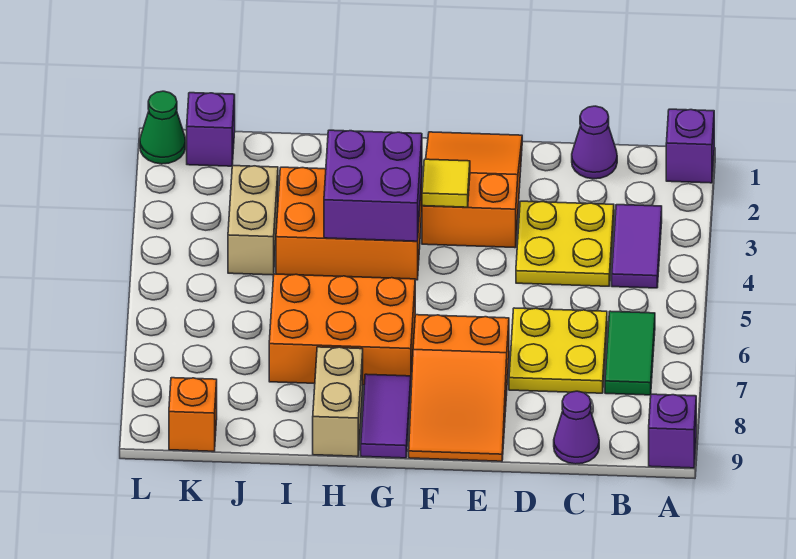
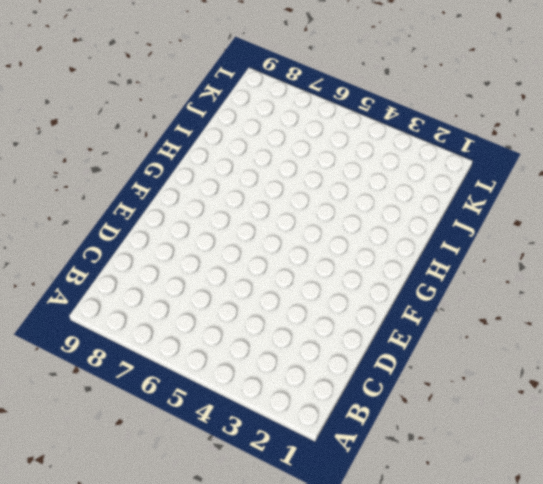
none -> purple 1x1 brick [666,109,714,183]
none -> purple 1x1 brick [649,394,696,468]
none -> purple 1x2 tile [612,205,662,288]

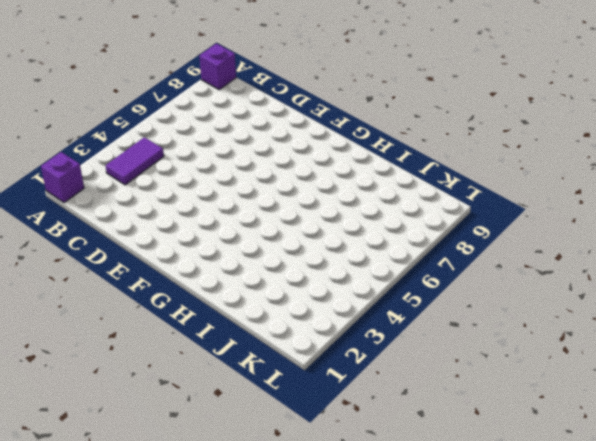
none -> green 1x2 tile [605,311,655,395]
none -> purple 1x1 cone [572,106,617,179]
none -> yellow 2x2 plate [516,201,614,286]

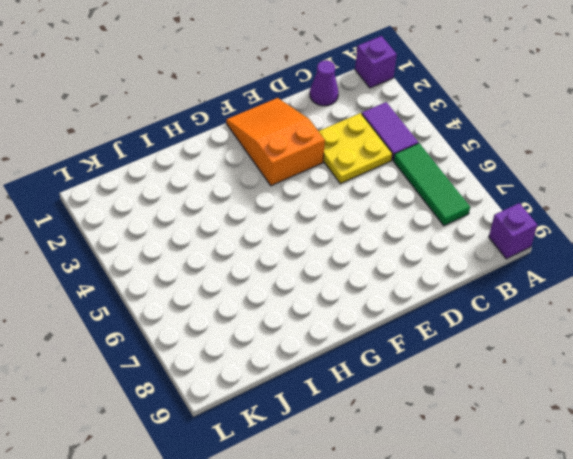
green 1x3 tile [393,143,470,226] -> green 1x2 tile [605,311,655,395]
none -> yellow 2x2 plate [509,308,607,393]
none -> purple 1x1 cone [554,391,599,464]
none -> orange 2x3 slope [409,315,509,461]

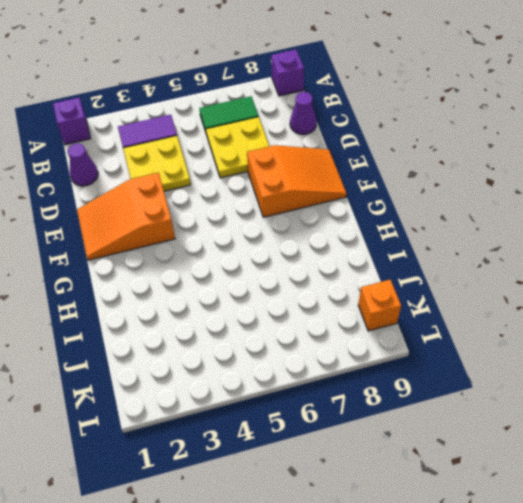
none -> orange 2x3 brick [276,167,422,280]
none -> orange 2x3 brick [269,274,415,385]
none -> purple 1x2 tile [361,374,411,458]

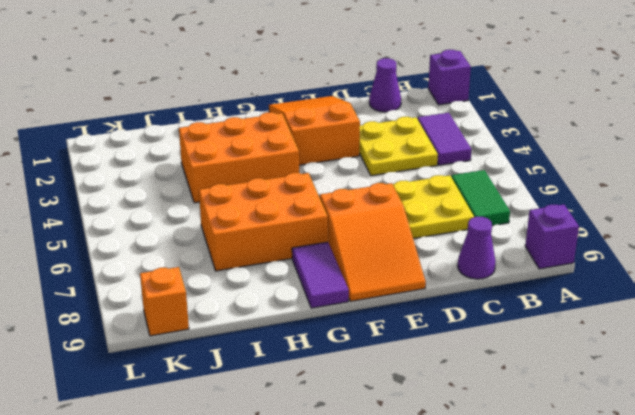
none -> tan 1x2 brick [313,347,363,456]
none -> tan 1x2 brick [228,166,278,275]
none -> purple 1x1 brick [187,93,235,166]

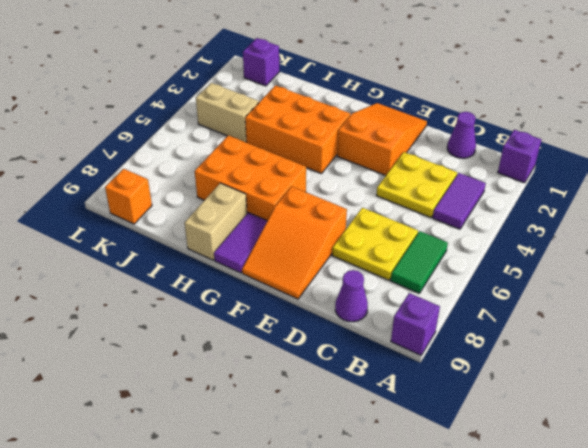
tan 1x2 brick [196,83,259,142] -> tan 1x2 brick turned to [228,166,278,275]
none -> green 1x1 cone [140,91,185,164]
none -> yellow 1x1 tile [422,159,470,207]
none -> purple 2x2 brick [324,130,422,241]

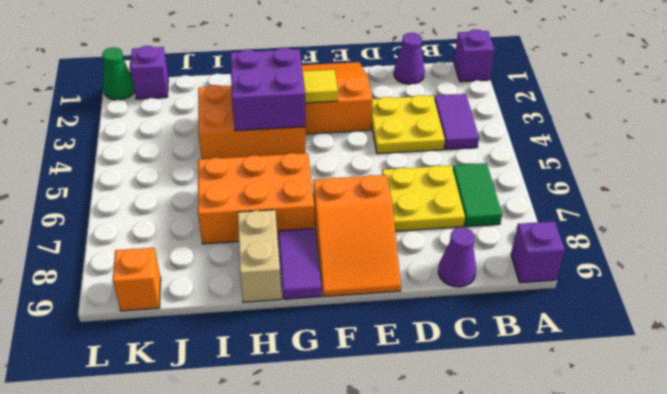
none -> tan 1x2 brick [228,166,278,275]

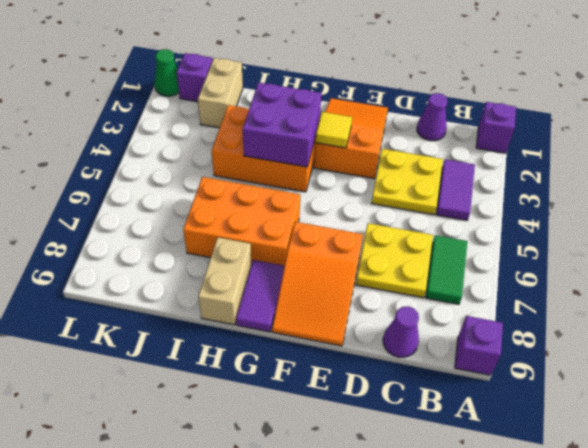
tan 1x2 brick [198,58,243,128] -> tan 1x2 brick moved to [228,166,278,275]
none -> orange 1x1 brick [169,378,217,451]

